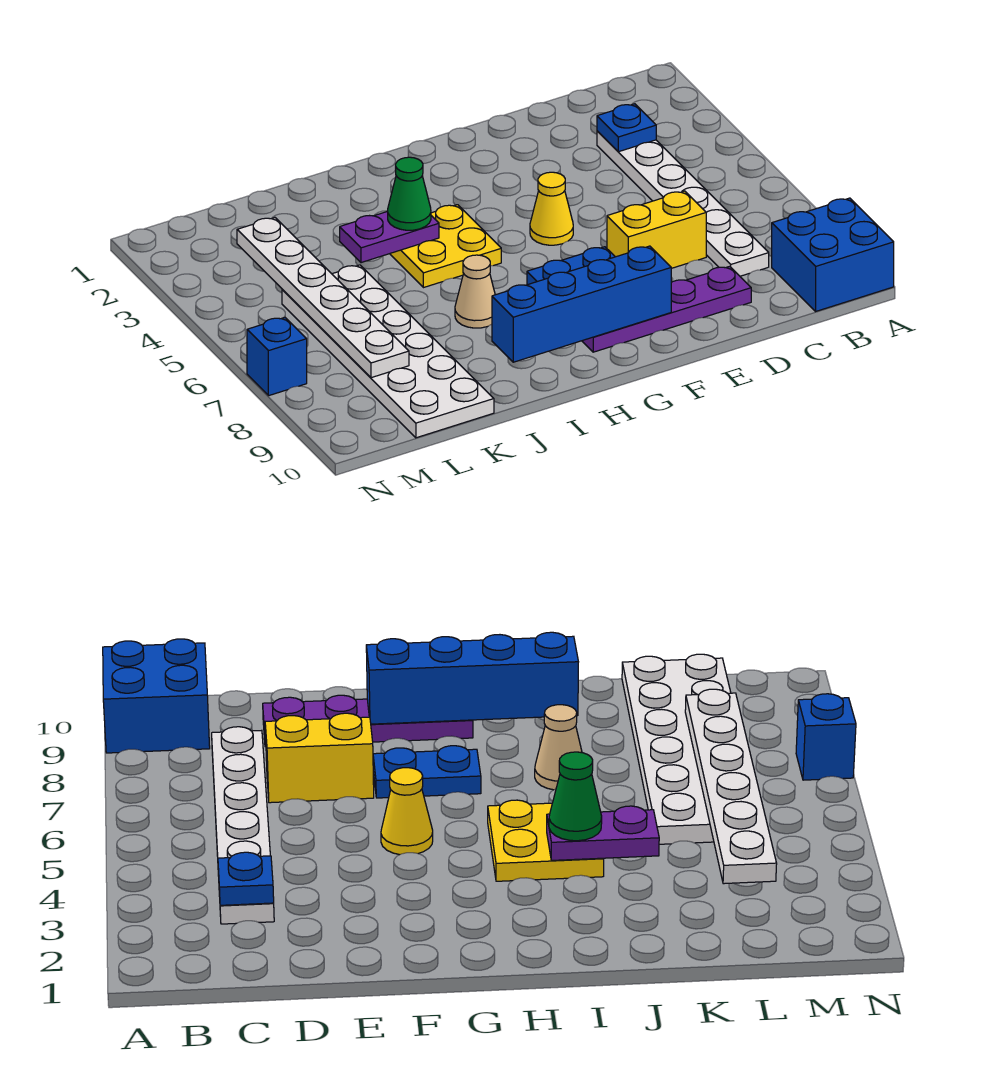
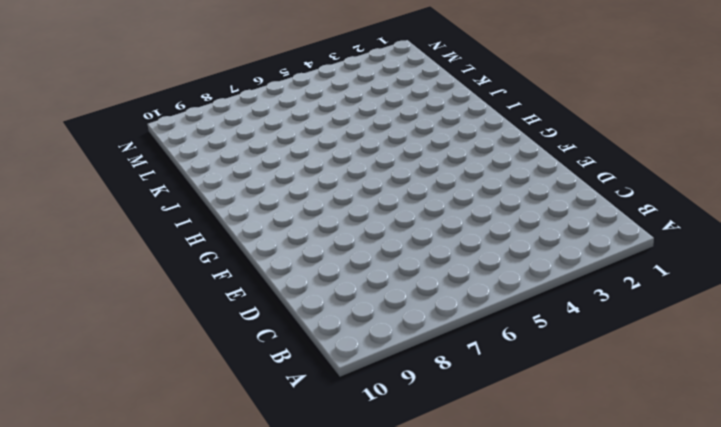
none -> blue 2x2 brick [772,198,894,311]
none -> white 1x6 plate [597,131,769,276]
none -> yellow 1x2 brick [607,191,706,268]

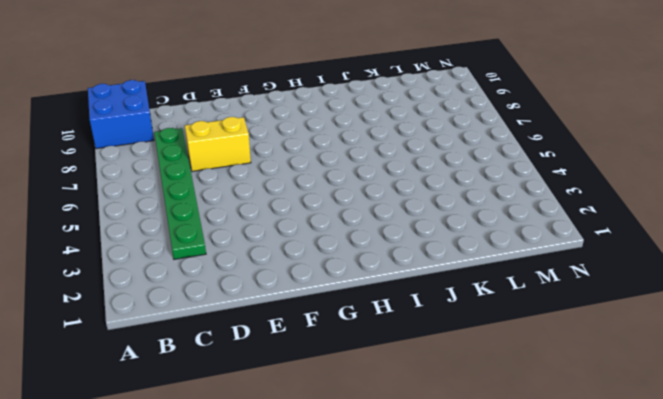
green 1x6 plate [154,128,206,259] -> white 1x6 plate [597,131,769,276]
none -> purple 1x4 plate [582,266,751,352]
none -> yellow 1x1 cone [530,172,573,245]
none -> blue 1x2 plate [527,247,615,285]

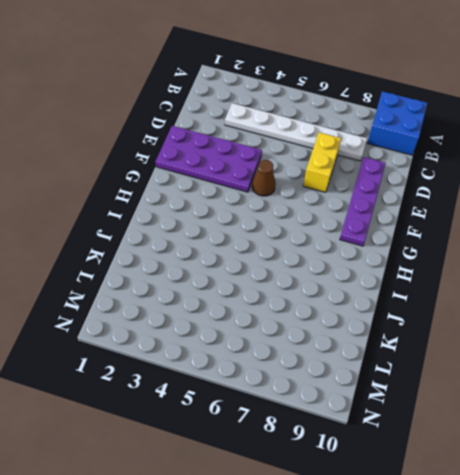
purple 2x4 plate [156,126,262,192] -> none
brown 1x1 cone [252,160,276,196] -> yellow 1x1 cone [530,172,573,245]
none -> blue 1x2 plate [527,247,615,285]
none -> yellow 2x2 plate [390,205,501,288]
none -> tan 1x1 cone [455,255,495,328]

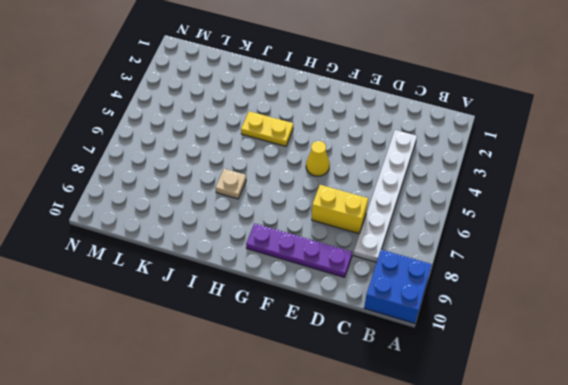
yellow 1x2 plate [241,111,293,146] -> yellow 2x2 plate [390,205,501,288]
tan 1x1 plate [216,169,246,199] -> tan 1x1 cone [455,255,495,328]
none -> blue 1x2 plate [527,247,615,285]
none -> white 2x6 plate [282,265,494,438]
none -> blue 1x1 brick [247,318,307,396]

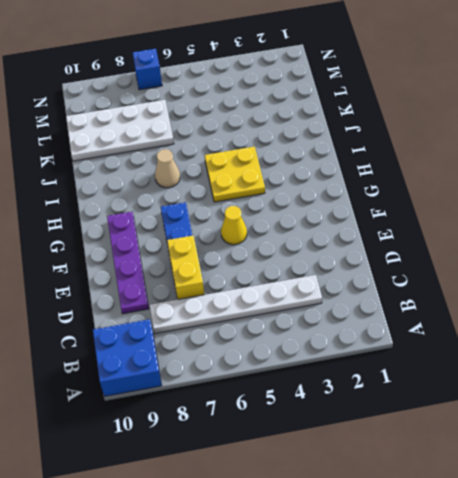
white 2x4 plate [66,100,174,161] -> white 2x6 plate [282,265,494,438]
none -> blue 1x1 plate [597,104,656,152]
none -> blue 1x4 brick [492,246,671,362]
none -> purple 1x2 plate [340,211,439,263]

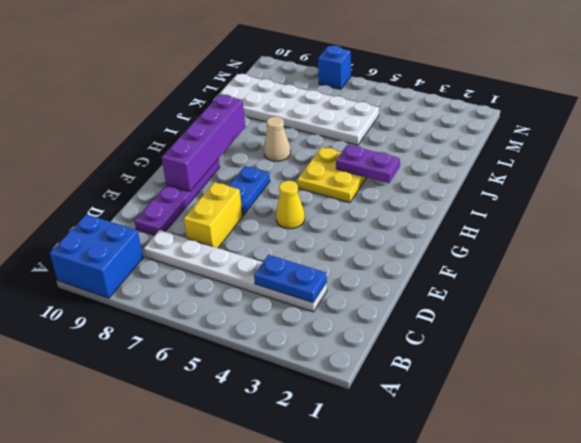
blue 1x2 plate [254,255,327,303] -> blue 1x1 plate [597,104,656,152]
purple 1x4 brick [162,94,245,191] -> blue 1x4 brick [492,246,671,362]
purple 1x2 plate [336,145,400,183] -> purple 1x2 plate turned to [340,211,439,263]
none -> white 1x6 plate [237,218,409,378]
none -> green 1x1 cone [388,157,431,230]

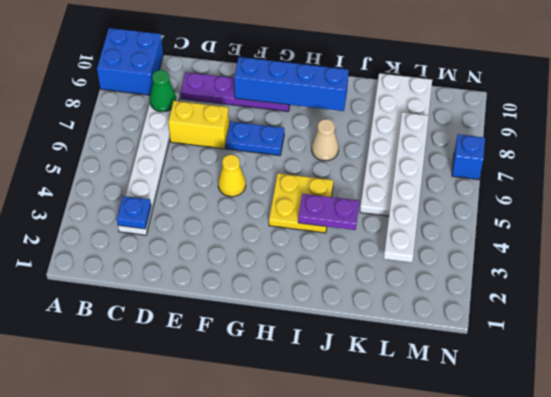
green 1x1 cone [150,70,176,112] -> green 1x1 cone moved to [388,157,431,230]

